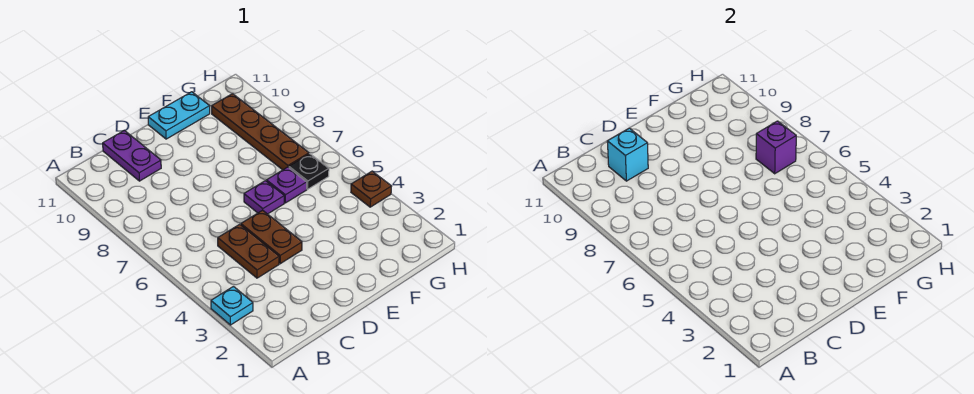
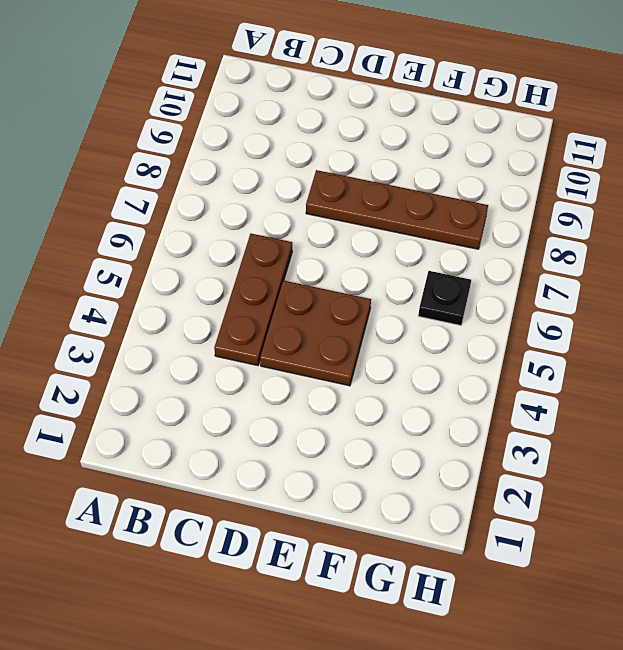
brown 1x3 plate [214,234,292,366] -> brown 1x2 plate [218,224,279,278]
brown 2x2 plate [260,280,371,386] -> brown 1x2 plate [241,210,302,264]
brown 1x4 plate [306,170,488,249] -> brown 1x4 plate turned to [212,94,309,170]
none -> cyan 1x1 plate [211,286,253,325]
none -> purple 1x2 plate [103,130,161,181]
none -> purple 1x1 plate [244,181,284,214]

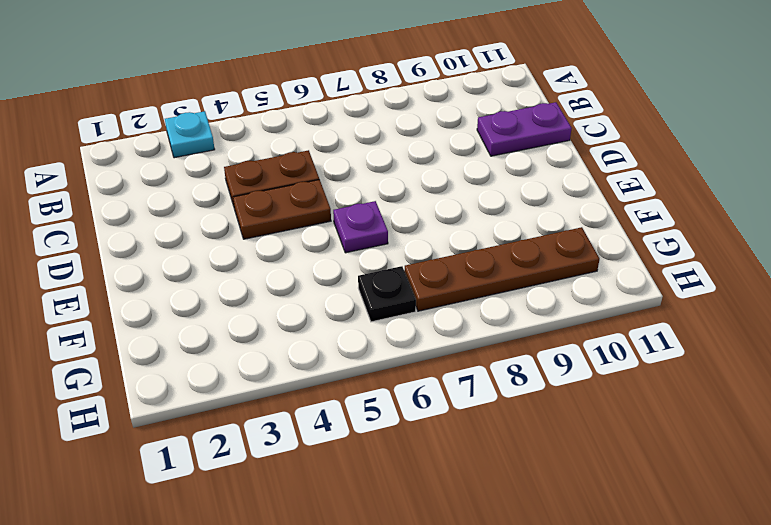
none -> cyan 1x2 plate [148,92,210,139]
none -> purple 1x1 plate [267,167,307,203]
none -> brown 1x1 plate [351,171,392,207]

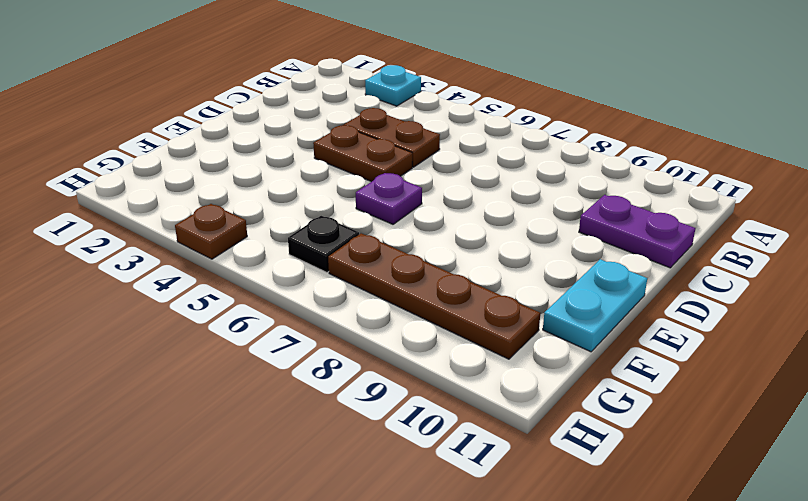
none -> purple 1x1 plate [267,167,307,203]
none -> cyan 1x1 brick [607,128,648,181]
none -> purple 1x1 brick [756,121,796,174]

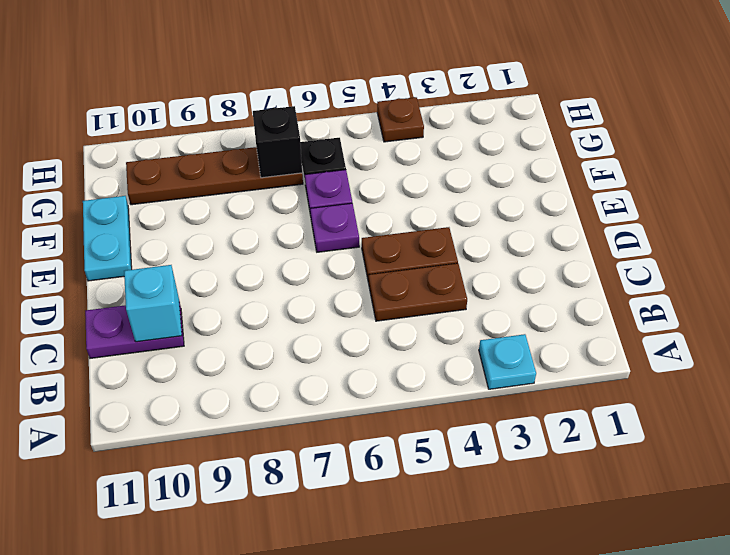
black 1x1 brick [253,106,302,178] -> purple 1x1 brick [756,121,796,174]

